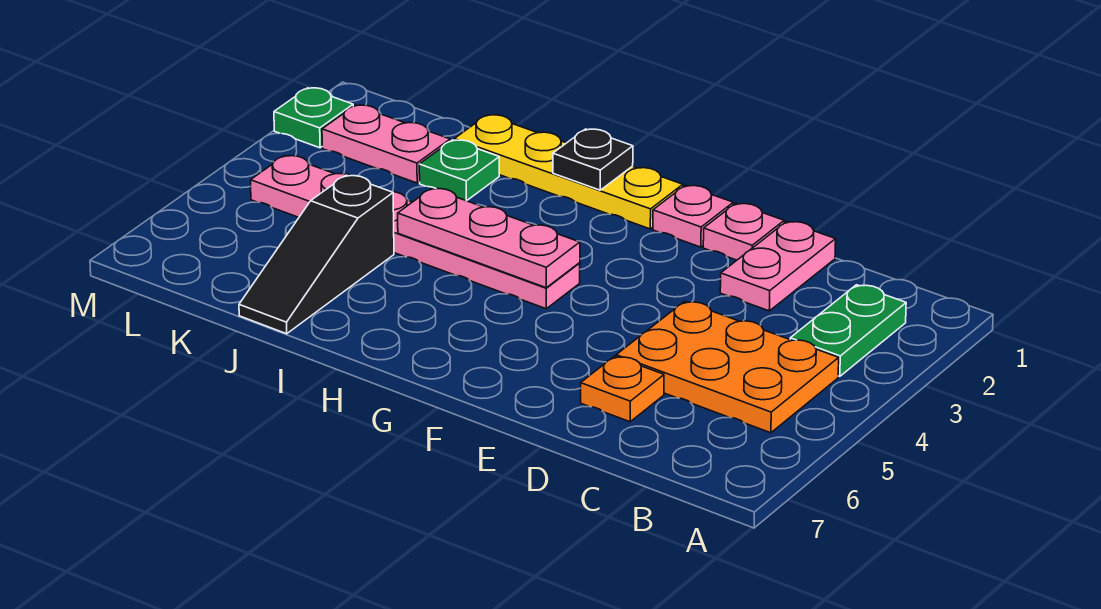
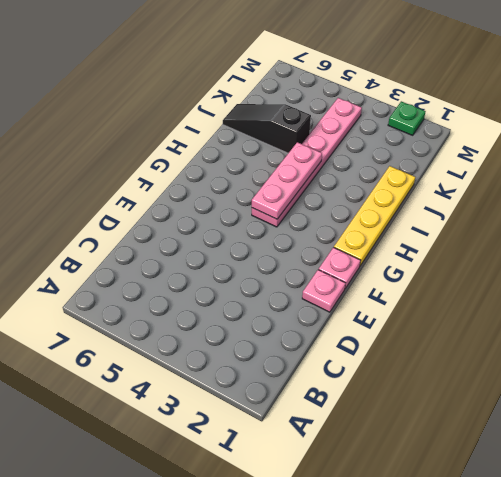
none -> green 1x2 plate [790,285,906,376]
none -> orange 2x3 plate [616,301,839,433]
none -> pink 1x2 plate [720,221,836,311]

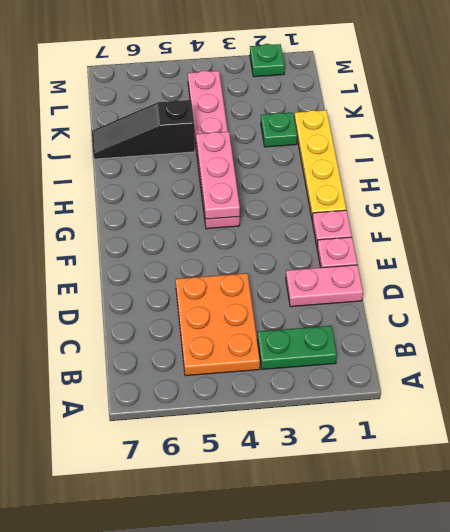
none -> orange 1x1 plate [581,356,664,422]
none -> pink 1x2 plate [322,105,450,183]
none -> black 1x1 plate [553,129,633,190]

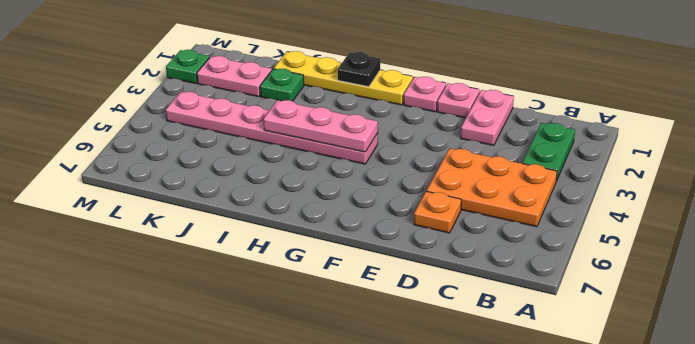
none -> black 1x3 slope [239,175,394,334]

